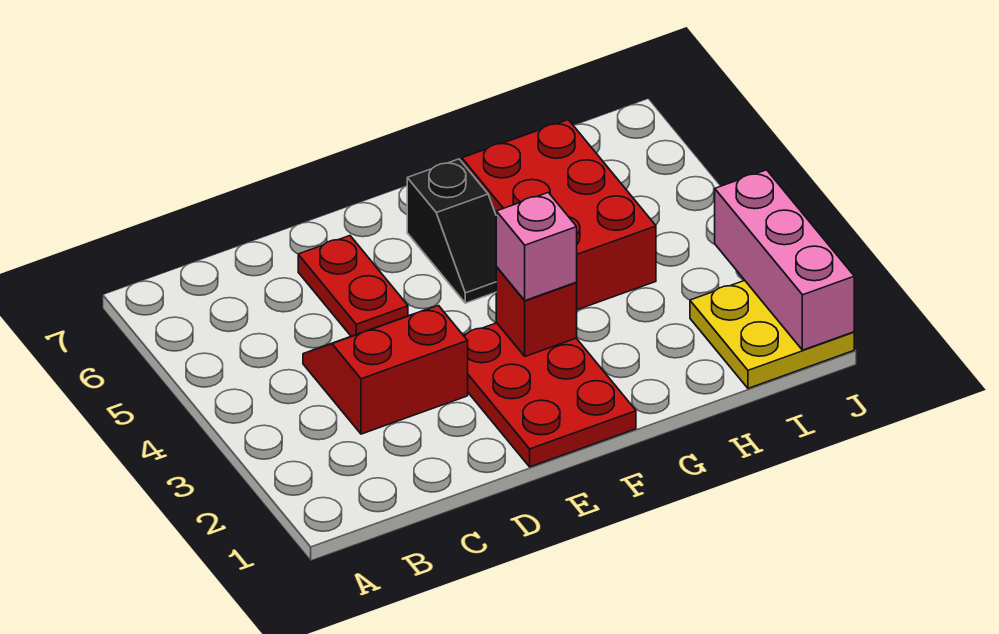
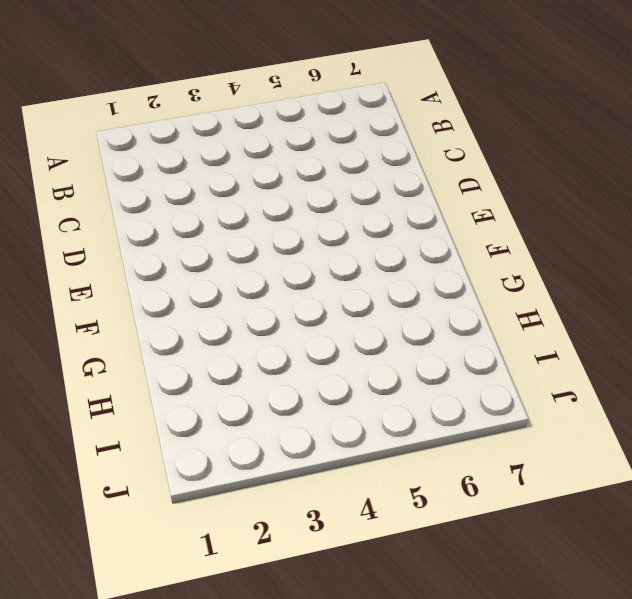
none -> red 2x2 slope [303,306,468,434]
none -> red 1x2 plate [298,236,408,336]

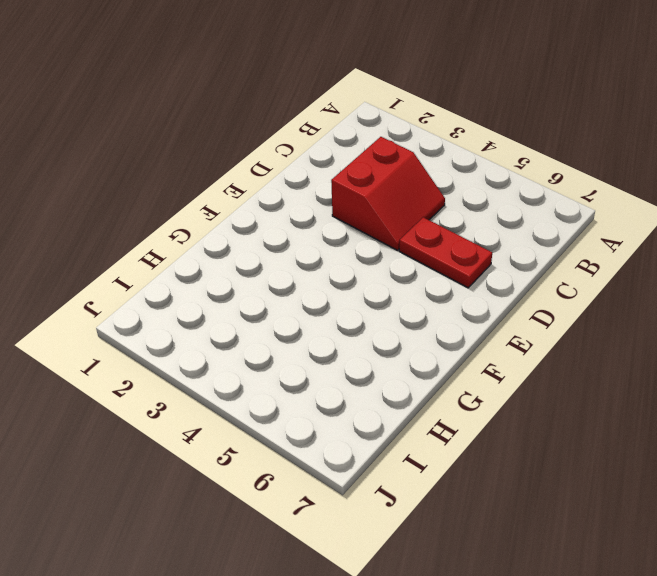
none -> red 2x3 plate [463,323,636,467]
none -> black 1x2 slope [407,159,497,303]

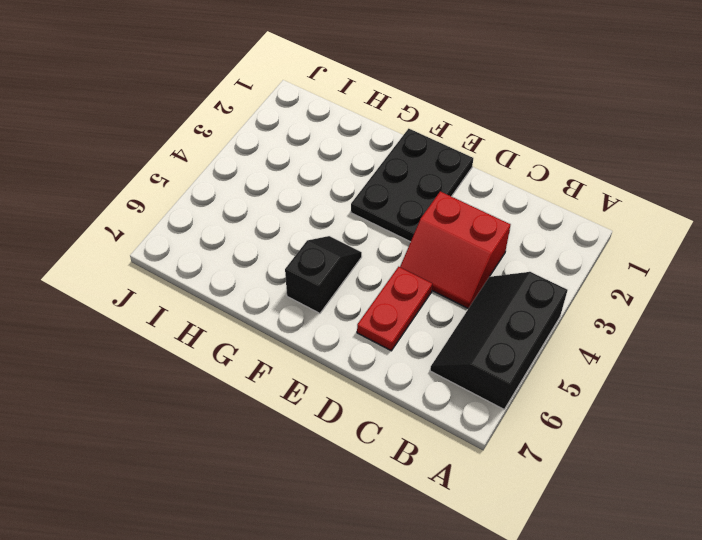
black 2x3 slope [430,272,567,409] -> none
black 2x3 plate [351,129,473,242] -> red 2x3 plate [463,323,636,467]
none -> red 2x3 brick [462,120,656,310]
none -> yellow 2x2 plate [690,280,854,388]

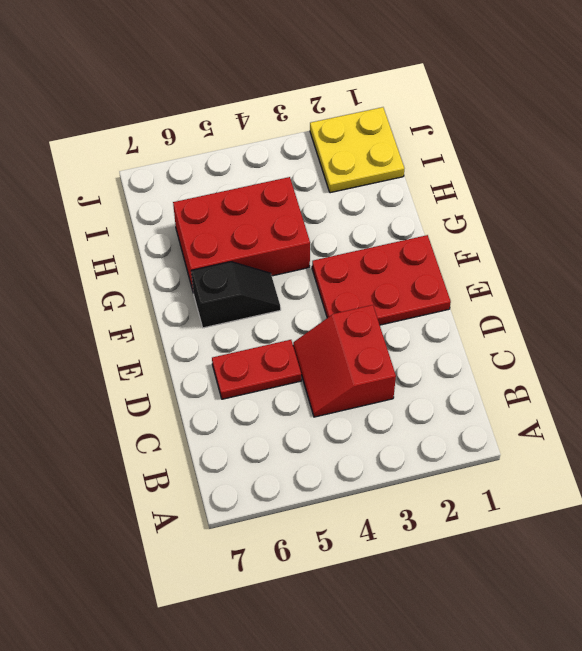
none -> red 1x1 brick [496,267,577,356]
none -> pink 1x3 brick [715,170,854,350]

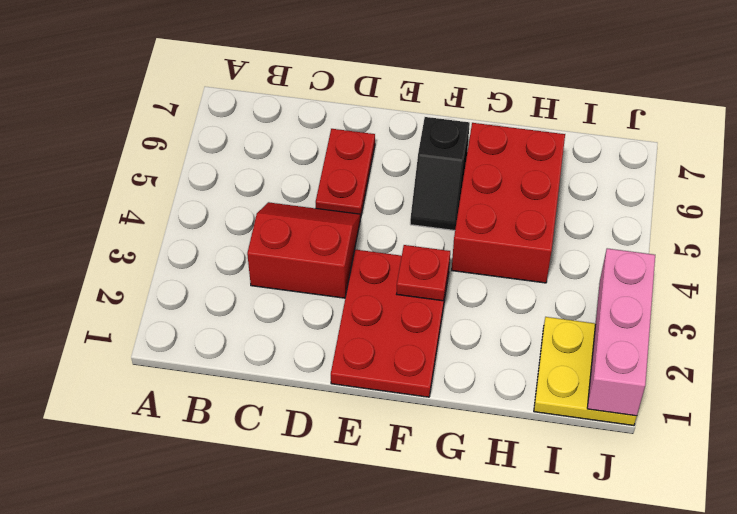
red 1x1 plate [397,245,450,301] -> red 1x1 brick [496,267,577,356]
none -> pink 1x1 brick [496,192,577,301]

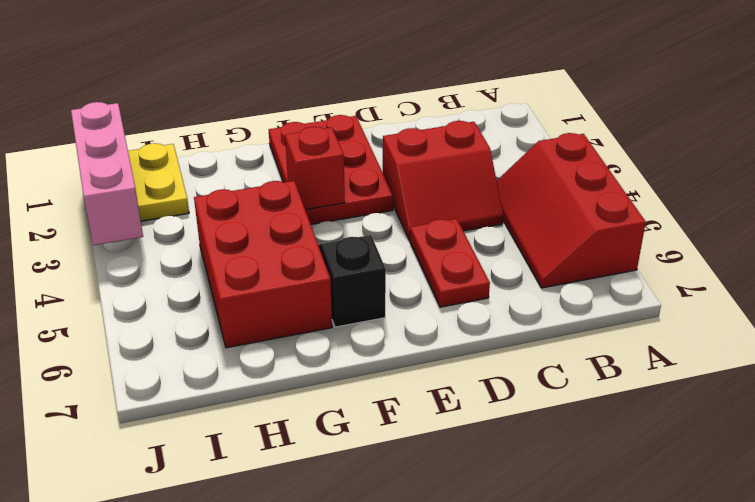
red 2x3 slope [497,133,646,288] -> none
none -> pink 1x1 brick [496,192,577,301]

